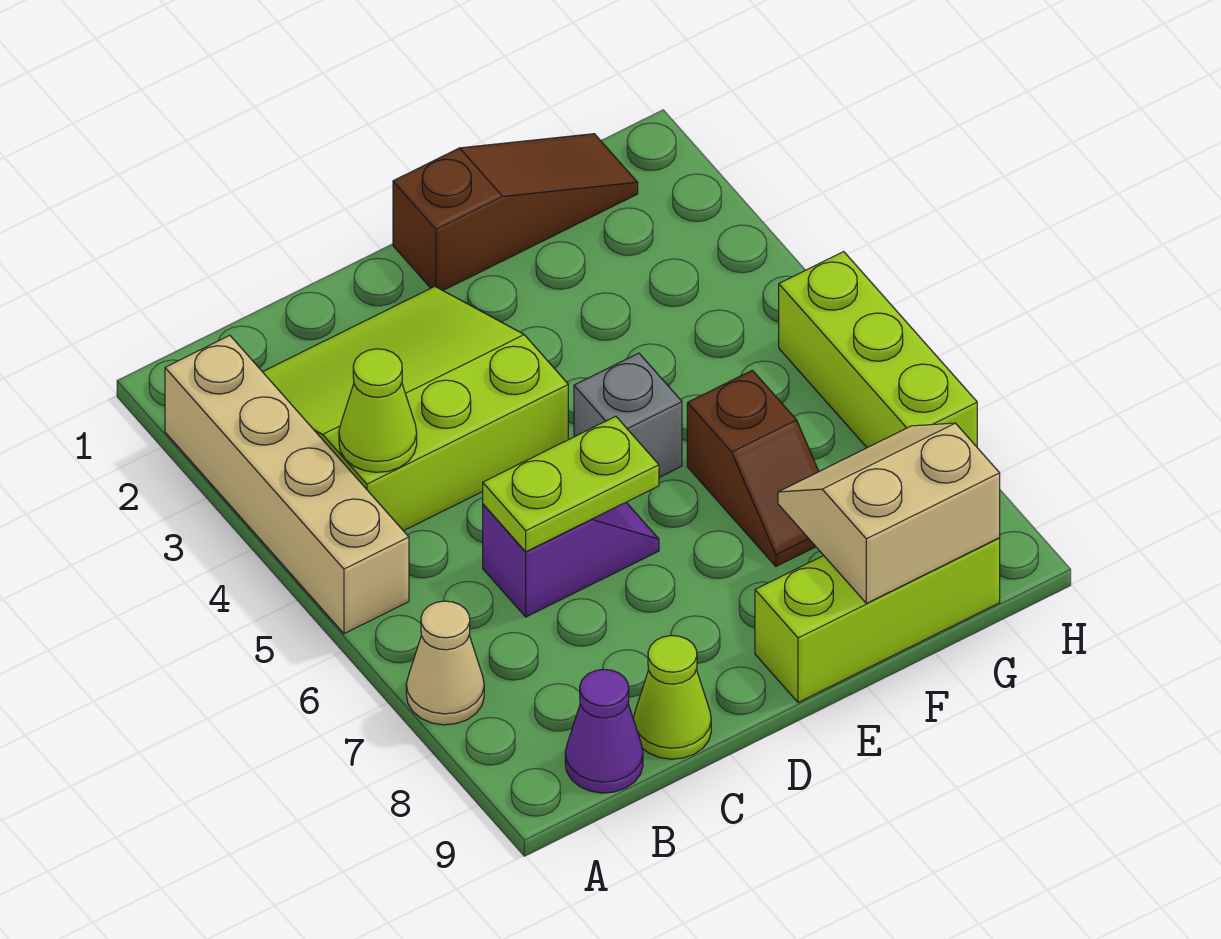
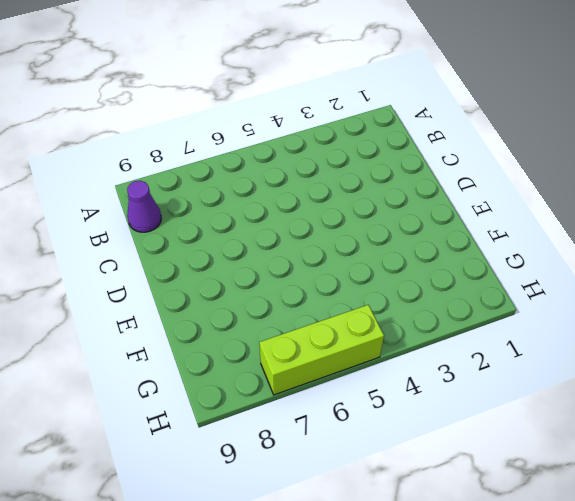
none -> tan 1x4 brick [165,335,409,634]
none -> tan 1x1 cone [406,601,484,725]
none -> lime 3x3 slope [263,286,568,531]

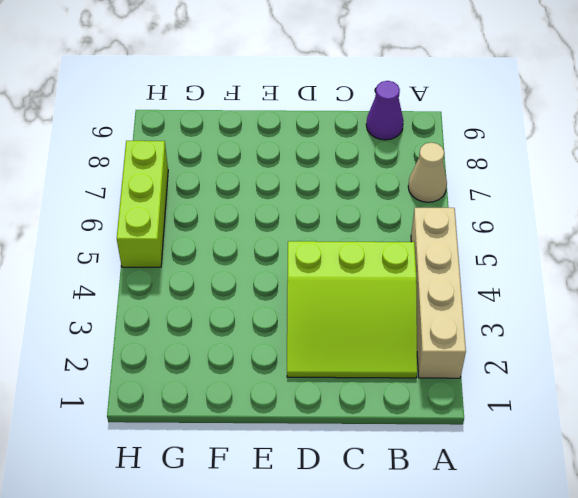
none -> purple 1x2 slope [483,503,659,617]
none -> lime 1x1 cone [634,636,711,759]
none -> brown 1x3 slope [393,134,638,290]

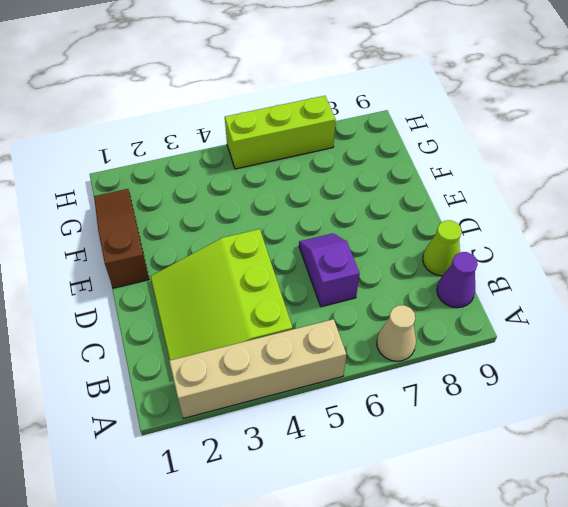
none -> grey 1x1 brick [574,353,682,477]
none -> lime 1x3 brick [755,538,1000,703]
none -> brown 1x2 slope [687,370,819,566]

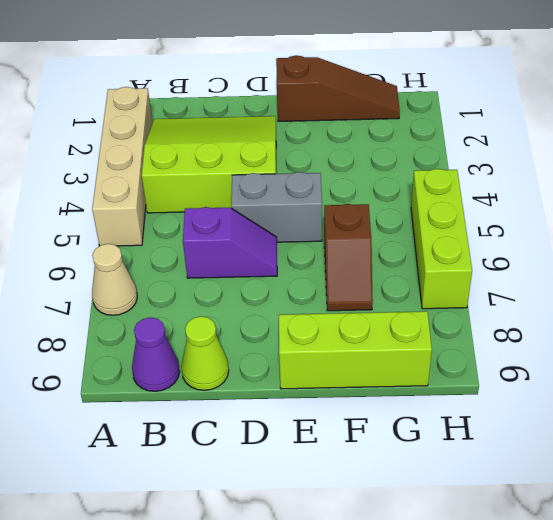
grey 1x2 brick [231,172,322,242] -> grey 1x1 brick [574,353,682,477]
none -> lime 1x1 cone [339,349,417,472]
none -> lime 1x2 plate [483,416,659,552]
none -> tan 2x2 slope [778,423,1000,603]

